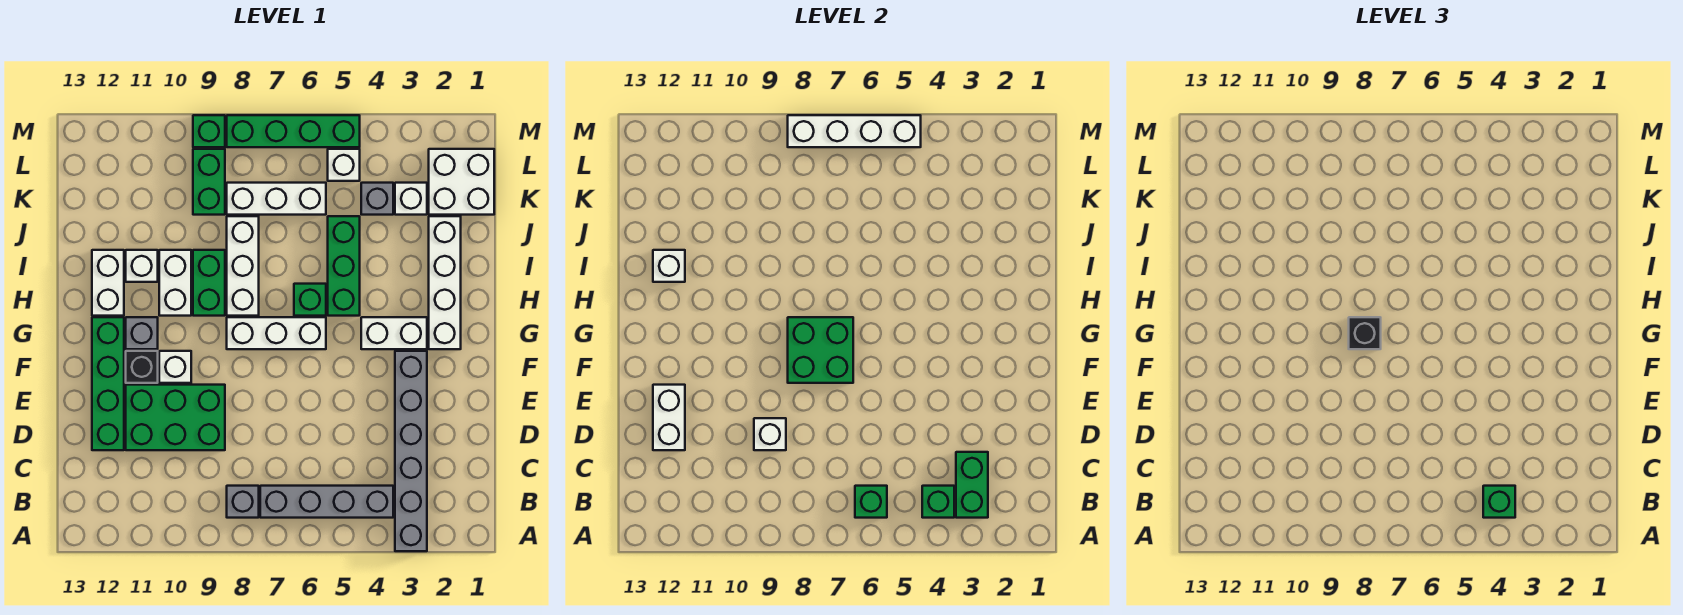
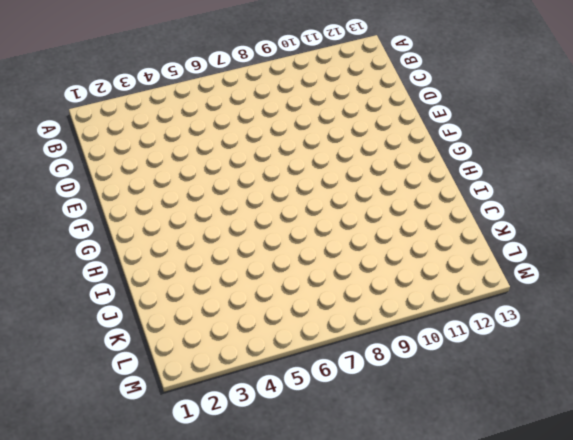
none -> grey 1x6 brick [395,351,427,551]
none -> grey 1x4 brick [260,486,393,518]
none -> grey 1x1 brick [227,486,259,518]
none -> green 2x3 brick [126,385,225,450]

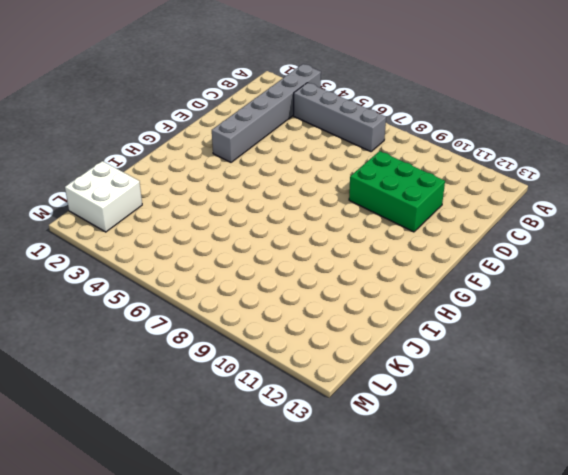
none -> grey 1x1 brick [227,486,259,518]
none -> green 1x4 brick [92,317,124,450]
none -> white 1x1 brick [159,351,191,383]
none -> black 1x1 brick [126,351,158,383]

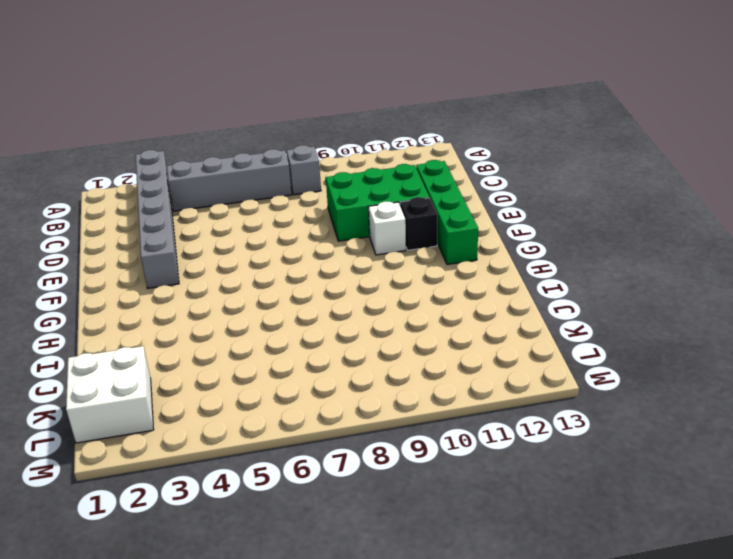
none -> white 1x4 brick [429,216,461,349]
none -> white 1x2 brick [361,317,427,349]
none -> white 1x3 brick [227,317,326,349]
none -> grey 1x1 brick [126,317,158,349]

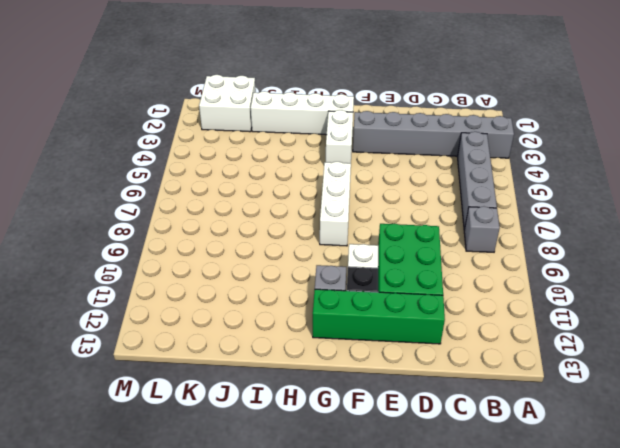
none -> green 1x3 brick [328,216,360,316]
none -> green 1x1 brick [294,284,326,316]
none -> white 1x3 brick [227,216,259,316]
none -> green 1x2 brick [193,250,225,316]

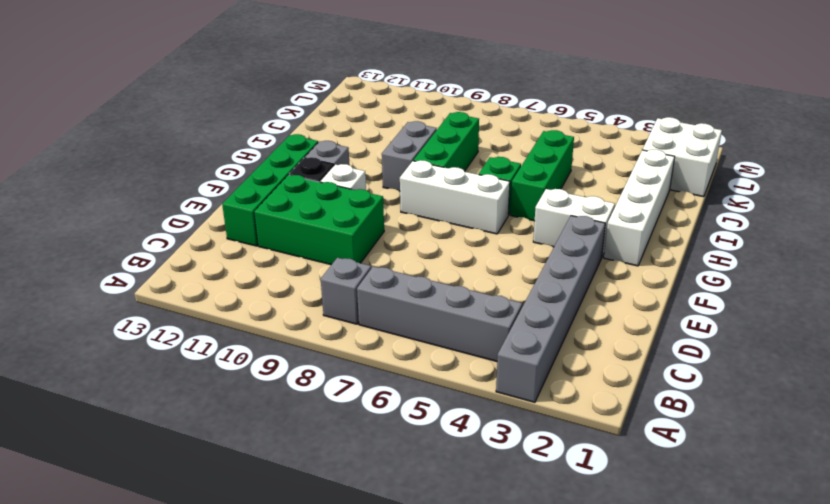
green 1x3 brick [413,112,479,171] -> white 1x3 brick [227,216,259,316]
grey 1x2 brick [382,121,437,191] -> green 1x2 brick [193,250,225,316]
none -> white 1x2 brick [159,250,191,316]
none -> white 1x2 brick [92,250,124,316]
none -> white 1x1 brick [126,250,158,282]
none -> white 1x1 brick [395,183,427,215]

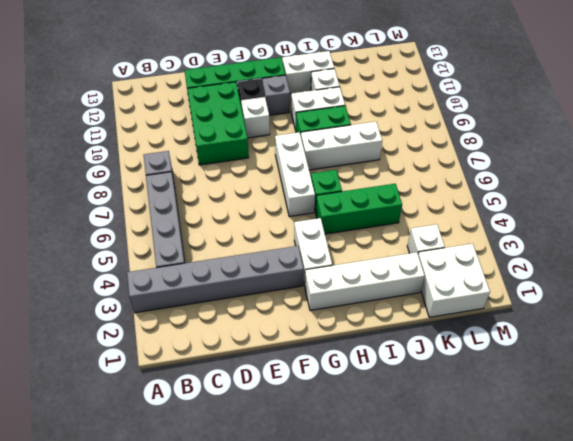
none -> grey 1x1 brick [361,183,393,215]
none -> white 1x3 brick [227,183,326,215]
none -> green 1x2 brick [193,149,225,215]
none -> white 1x1 brick [328,149,360,181]

